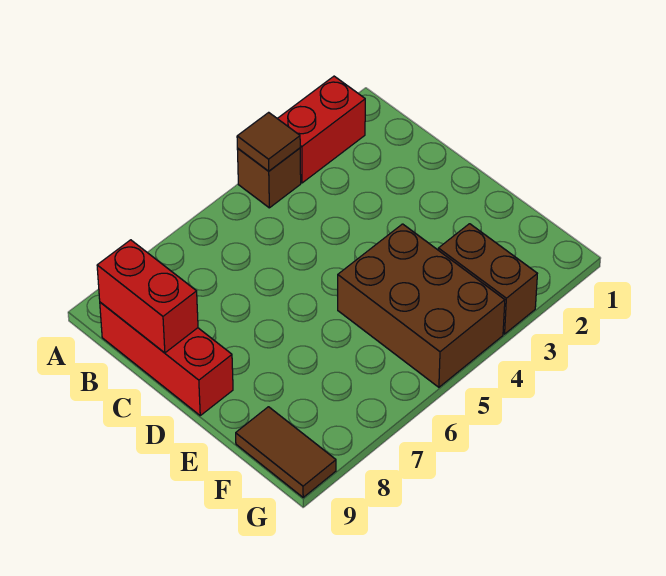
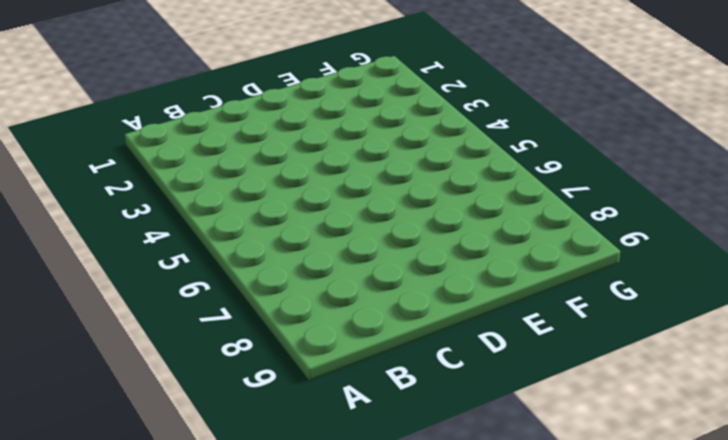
none -> red 1x2 brick [277,76,365,183]
none -> brown 1x1 brick [237,148,301,208]

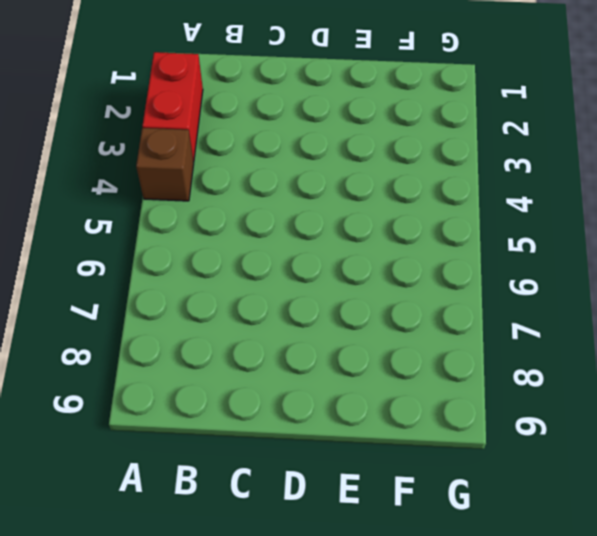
none -> red 1x3 brick [100,302,233,415]
none -> brown 2x3 brick [338,224,505,387]

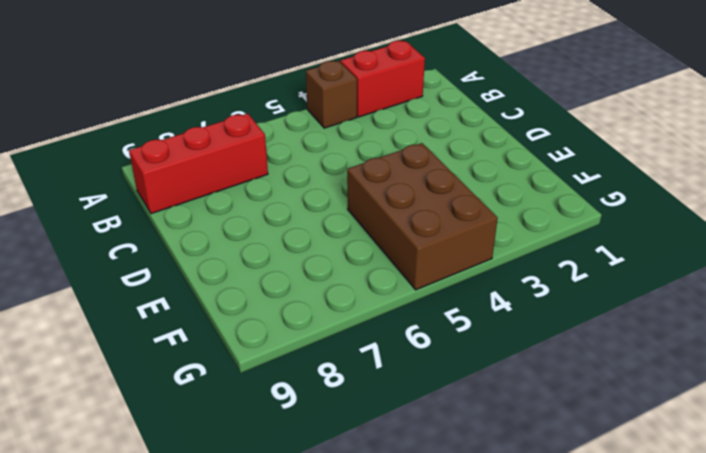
red 1x3 brick [129,114,268,214] -> red 1x3 brick turned to [100,302,233,415]
none -> brown 1x2 brick [438,224,537,334]
none -> brown 1x2 tile [236,407,336,497]

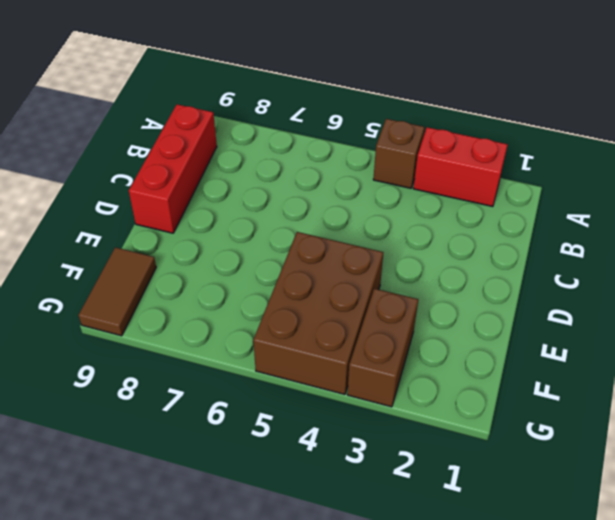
none -> brown 1x1 tile [237,112,300,171]
none -> red 1x2 brick [97,240,198,353]

